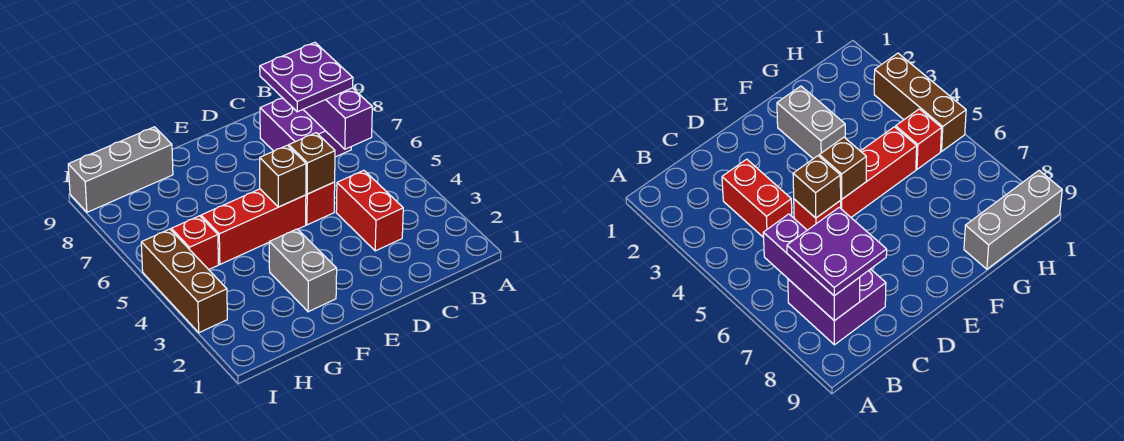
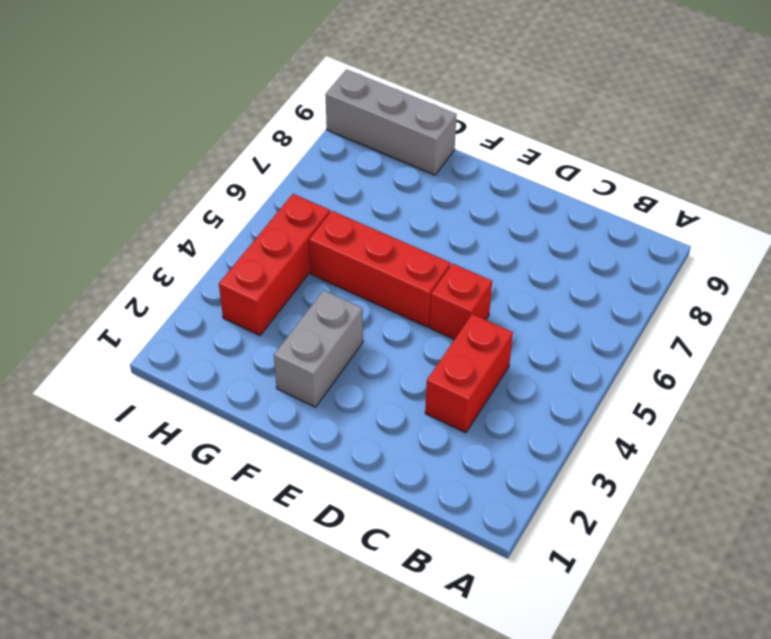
red 1x3 brick [219,194,330,335] -> red 1x1 brick [171,216,218,270]
none -> purple 2x2 brick [260,98,351,157]
none -> brown 1x3 brick [141,229,227,333]
none -> purple 1x3 brick [303,88,372,149]

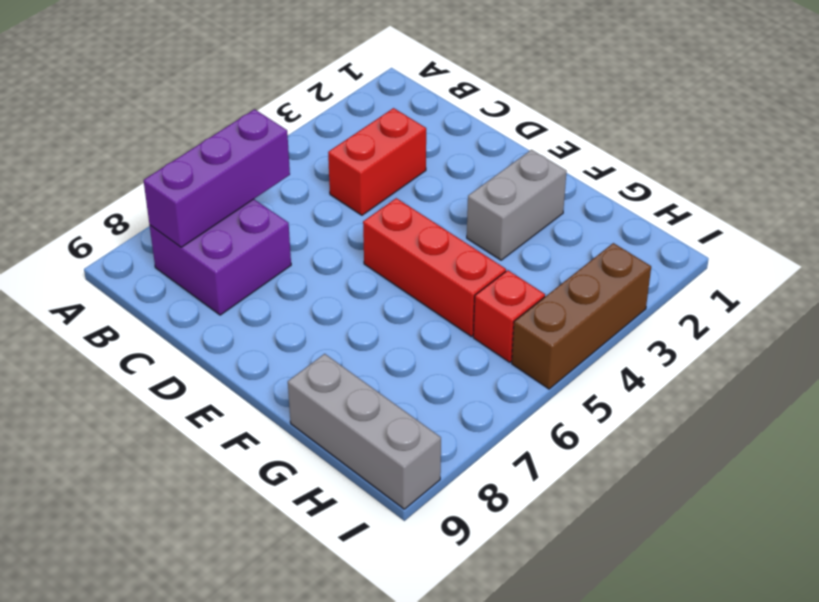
none -> red 1x1 brick [306,182,335,225]
none -> brown 1x1 brick [289,133,335,194]
none -> brown 1x1 brick [260,145,306,207]

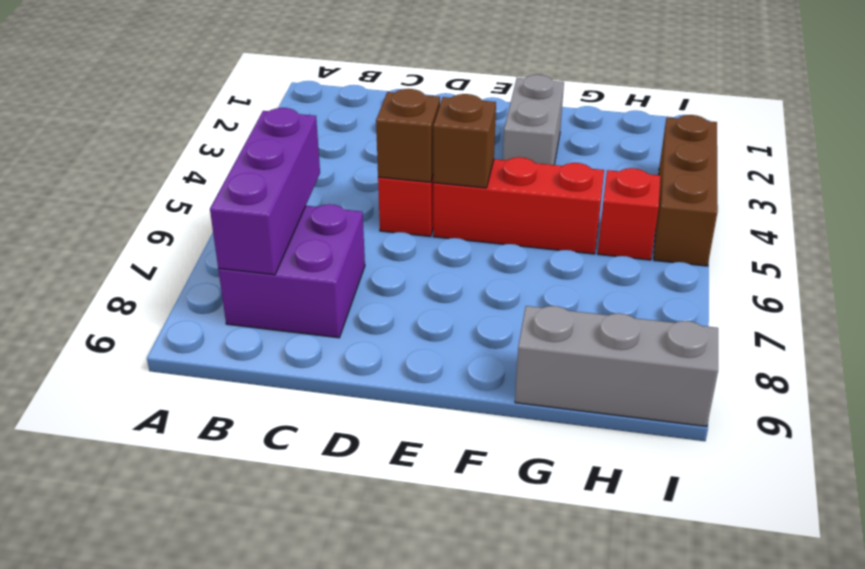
none -> red 1x2 brick [336,170,403,251]
none -> purple 2x2 plate [260,43,353,112]

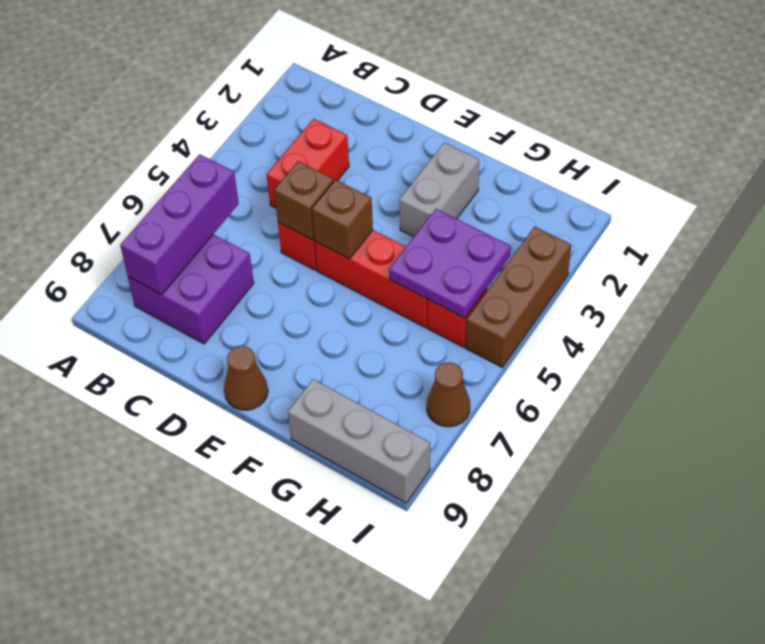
brown 1x1 cone [224,346,268,410] -> none
purple 2x2 plate [389,209,511,318] -> purple 2x2 plate moved to [260,43,353,112]
brown 1x1 cone [427,362,470,427] -> none

